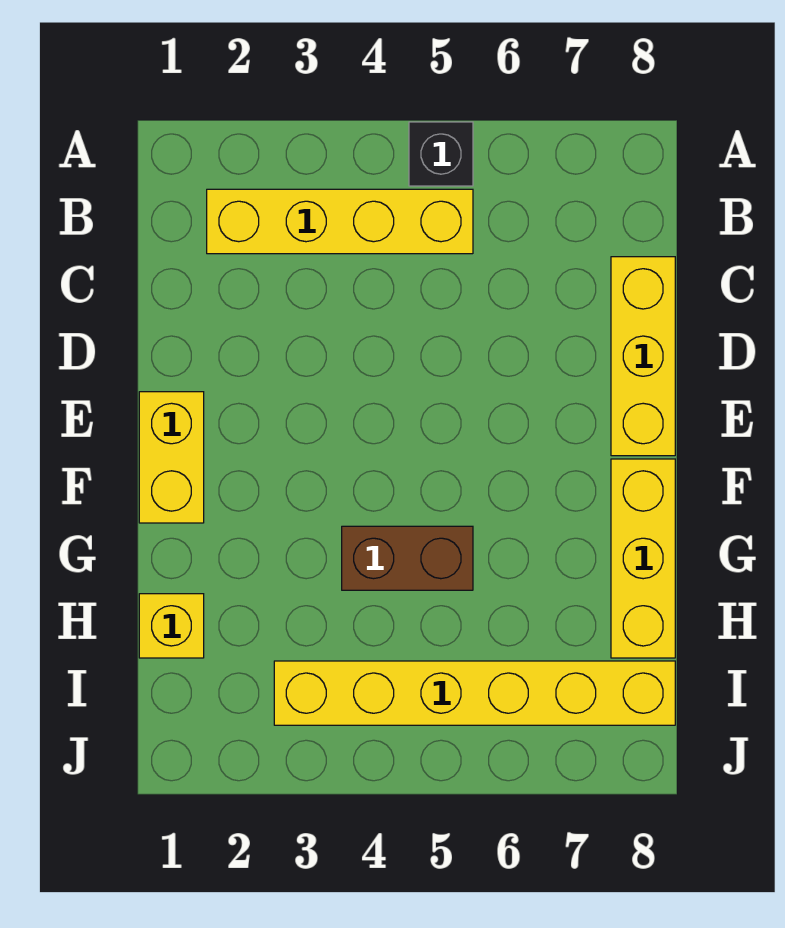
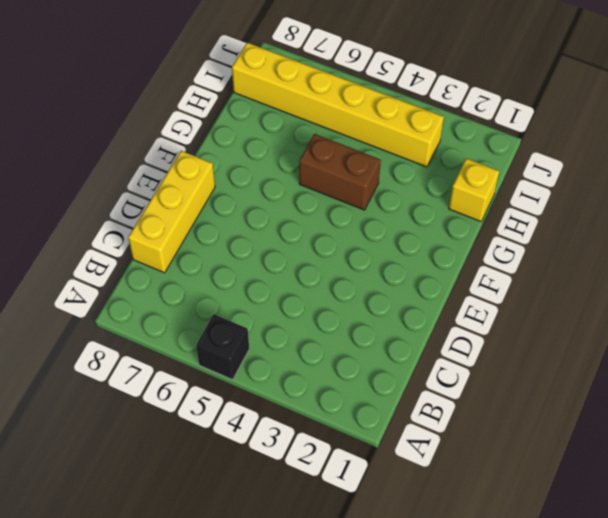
none -> yellow 1x4 brick [207,189,473,254]
none -> yellow 1x2 brick [139,392,204,523]

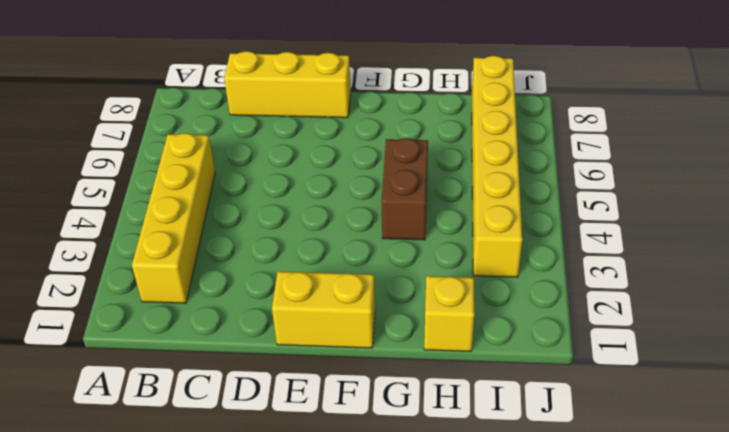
none -> black 1x1 brick [409,122,473,186]
none -> yellow 1x3 brick [611,459,675,658]

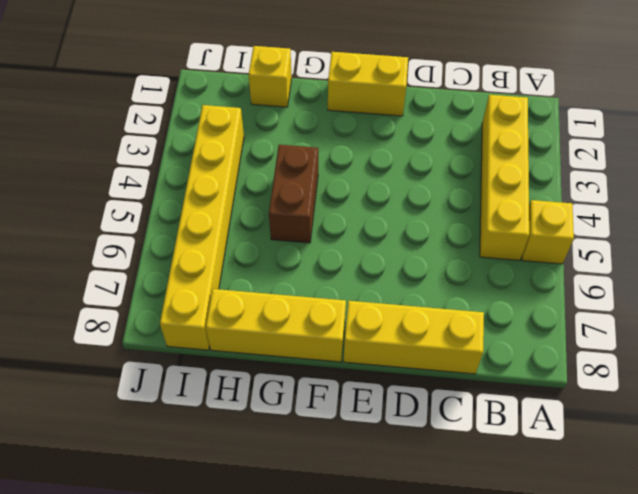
yellow 1x1 brick [522,200,574,264] -> black 1x1 brick [409,122,473,186]

